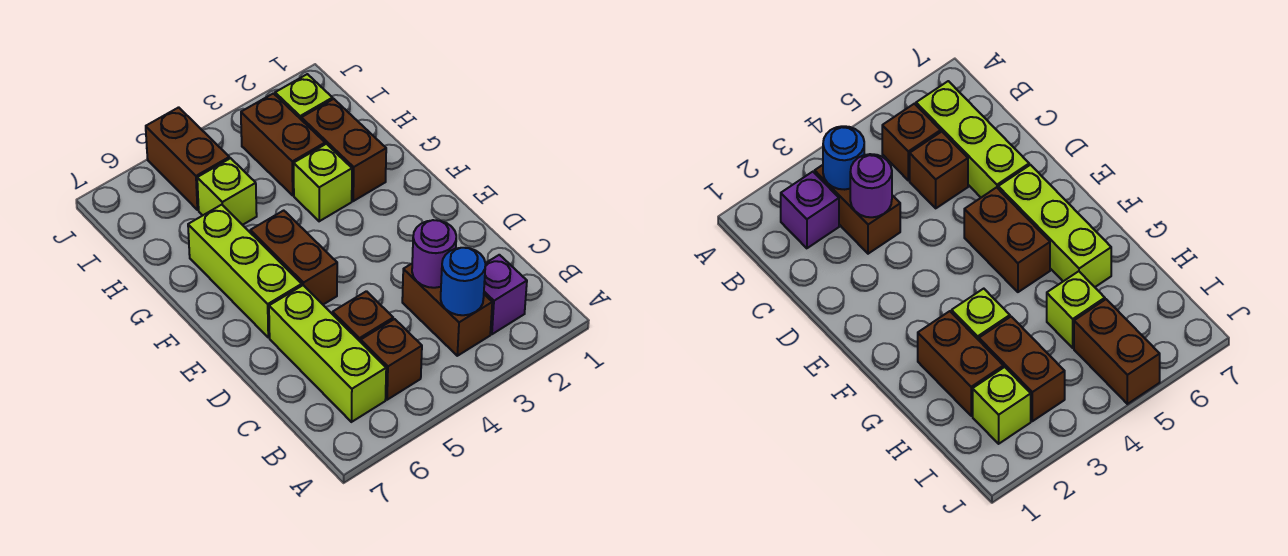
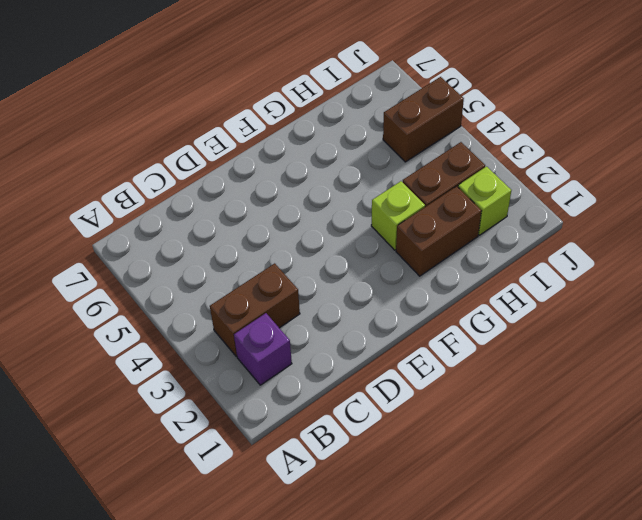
none -> brown 1x1 brick [361,319,422,400]
none -> lime 1x3 brick [269,285,386,422]
none -> brown 1x1 brick [333,291,393,342]

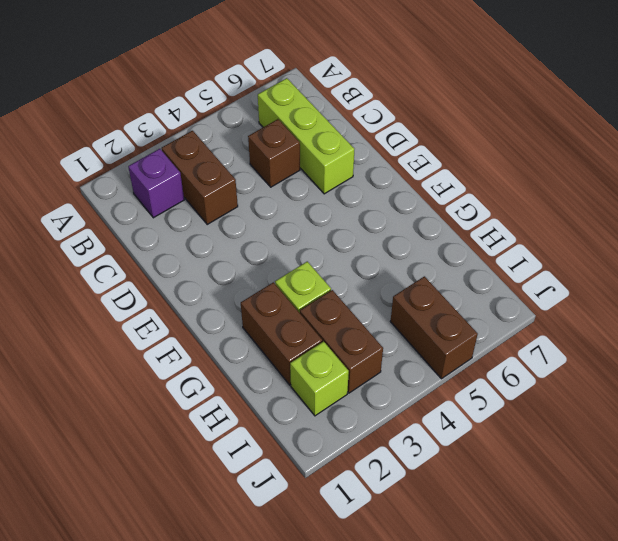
none -> brown 1x1 brick [361,319,422,400]
none -> brown 1x2 brick [250,210,337,304]
none -> lime 1x3 brick [188,205,302,338]

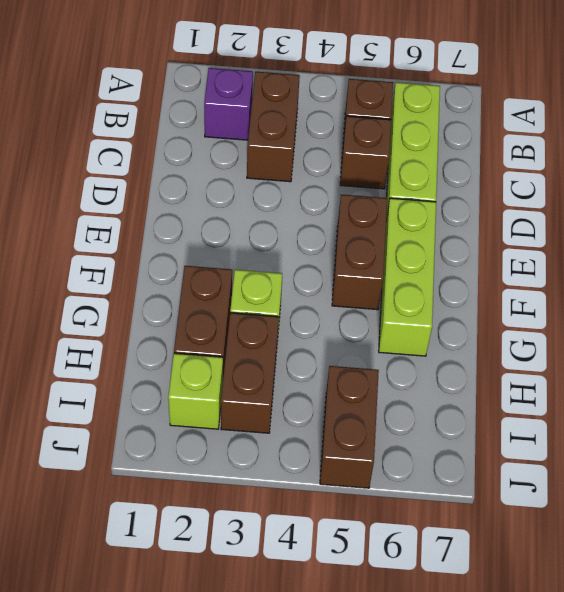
none -> lime 1x1 brick [197,158,257,225]
none -> blue 1x1 round brick [441,248,486,315]
none -> purple 1x1 round brick [412,220,456,288]

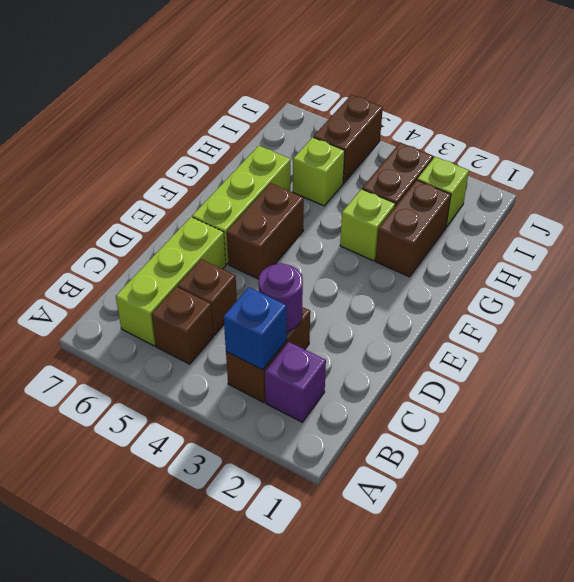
blue 1x1 brick [224,287,287,370] -> blue 1x1 round brick [441,248,486,315]

